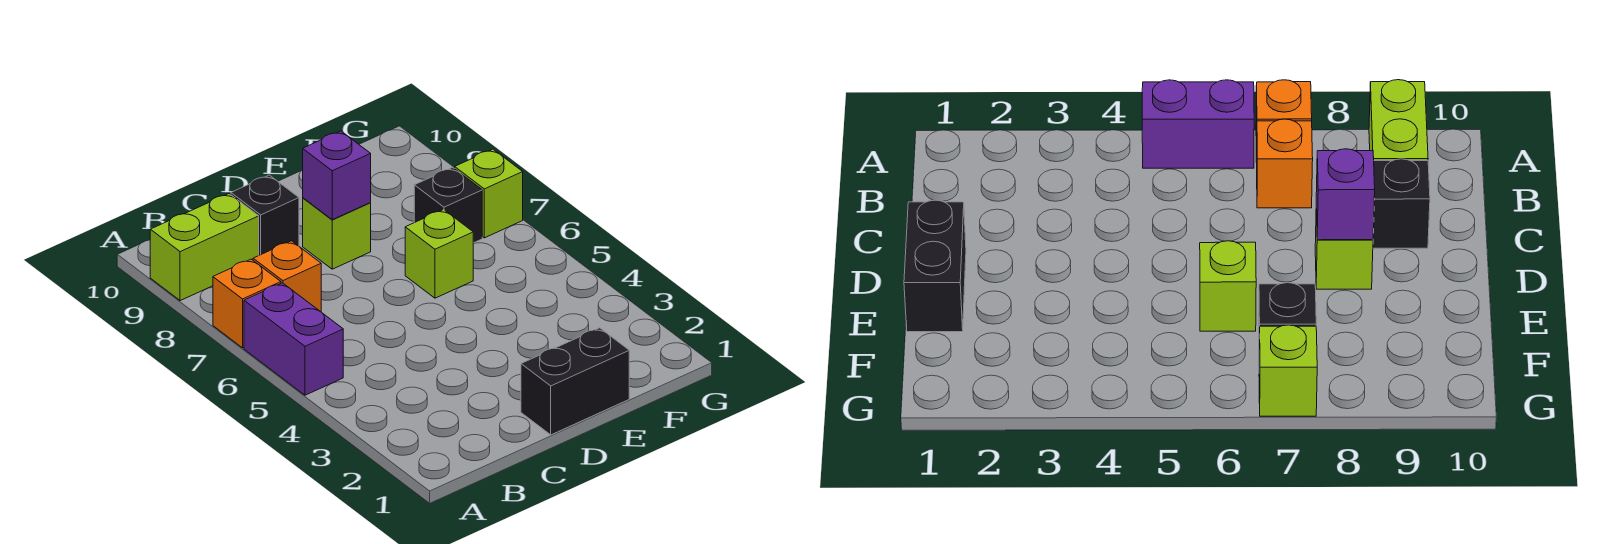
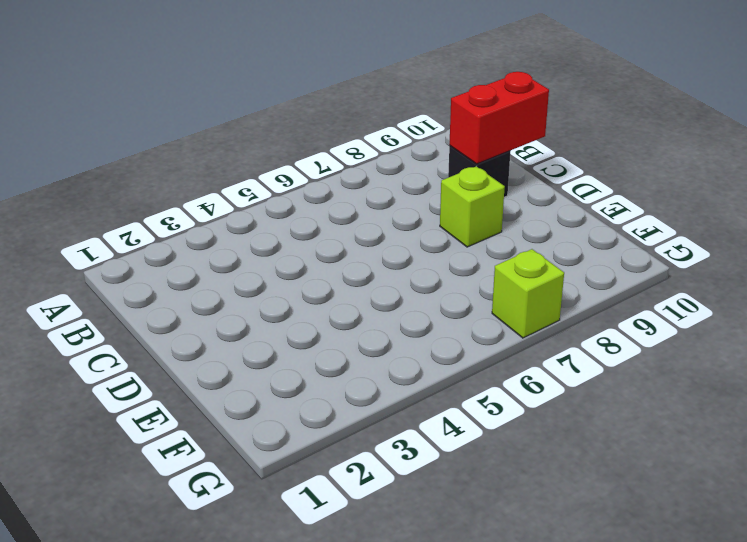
red 1x2 brick [449,72,549,164] -> none
none -> purple 1x2 brick [244,283,343,395]
none -> orange 1x1 brick [213,259,281,348]

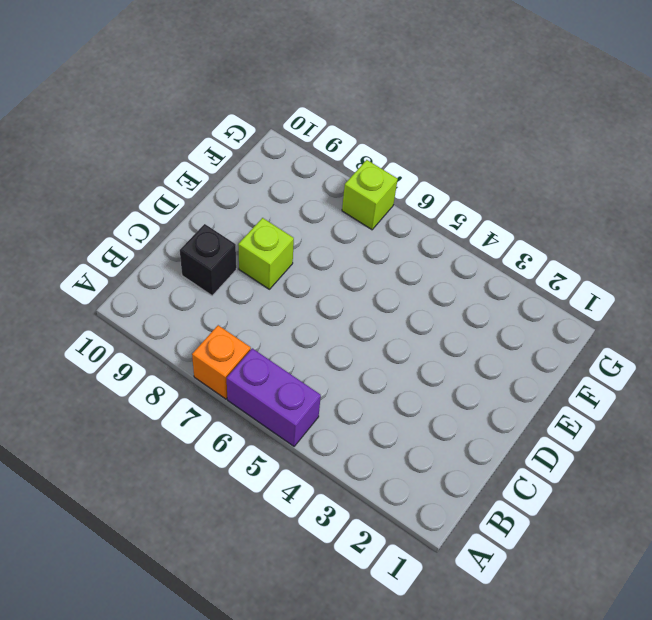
none -> lime 1x2 brick [150,194,259,301]
none -> orange 1x1 brick [253,241,321,312]

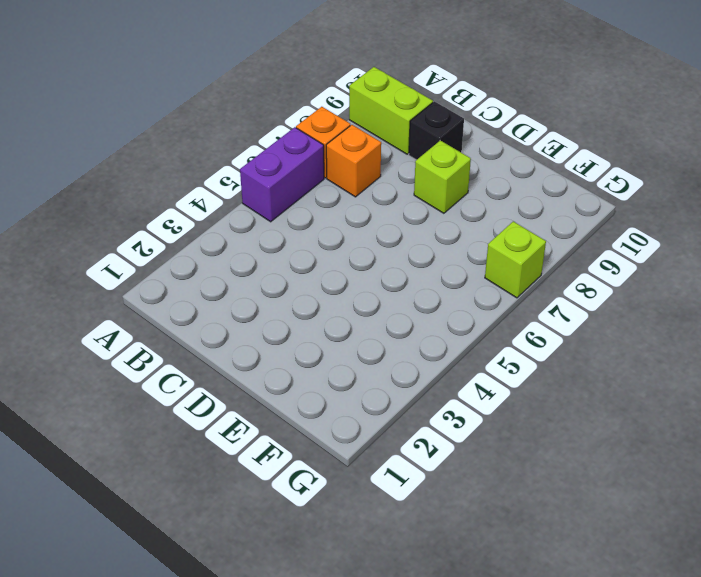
none -> black 1x2 brick [521,328,629,435]
none -> lime 1x1 brick [405,210,473,298]

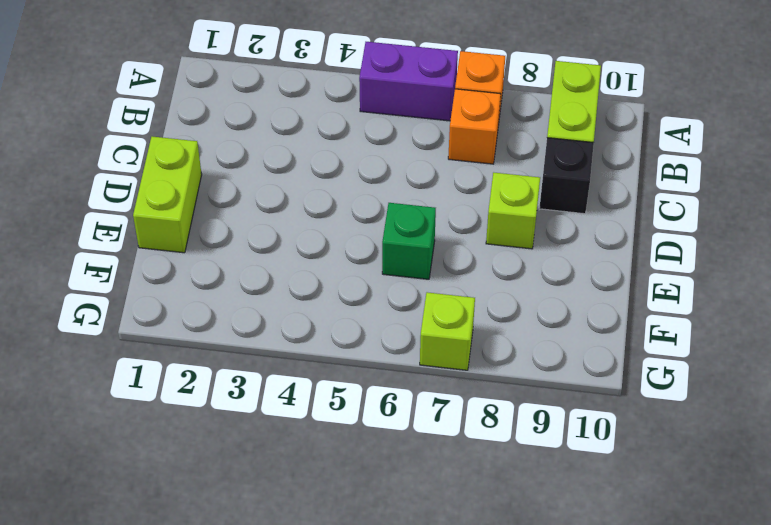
lime 1x2 brick [133,136,202,253] -> black 1x2 brick [521,328,629,435]
green 1x1 brick [382,203,436,279] -> lime 1x1 brick [405,210,473,298]
none -> black 1x1 brick [414,167,482,243]
none -> purple 1x1 brick [303,131,371,220]

